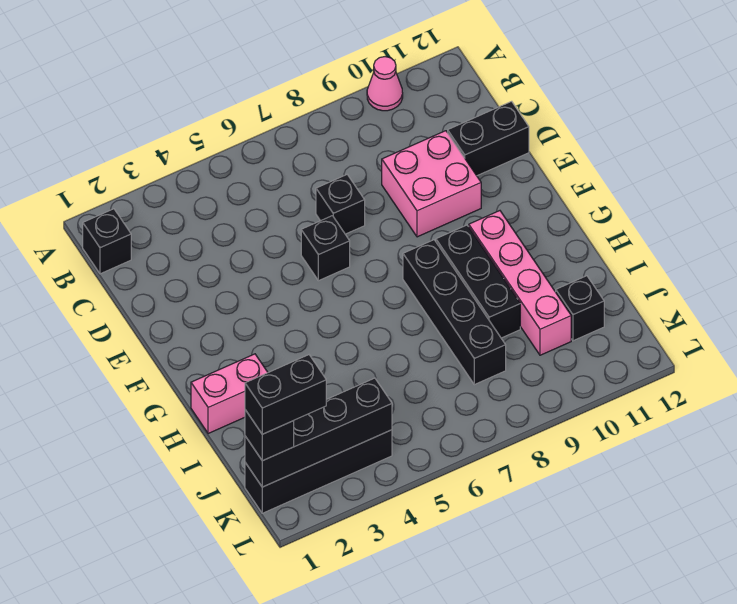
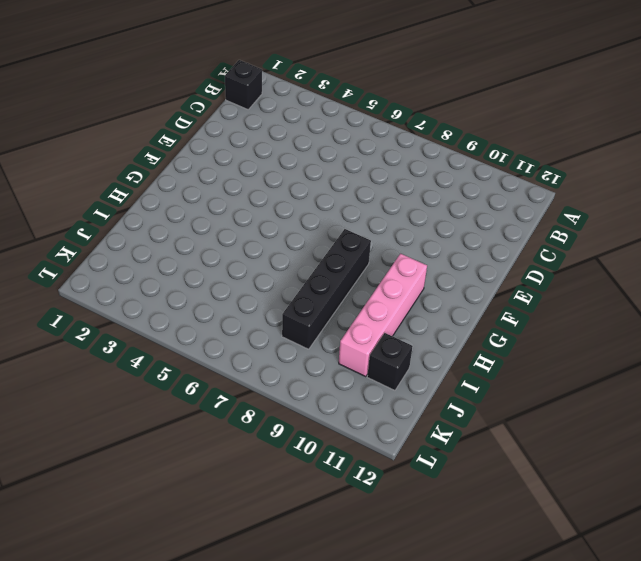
none -> pink 1x1 cone [367,57,403,111]
none -> black 1x1 brick [316,175,365,234]
none -> pink 2x2 brick [382,131,481,237]

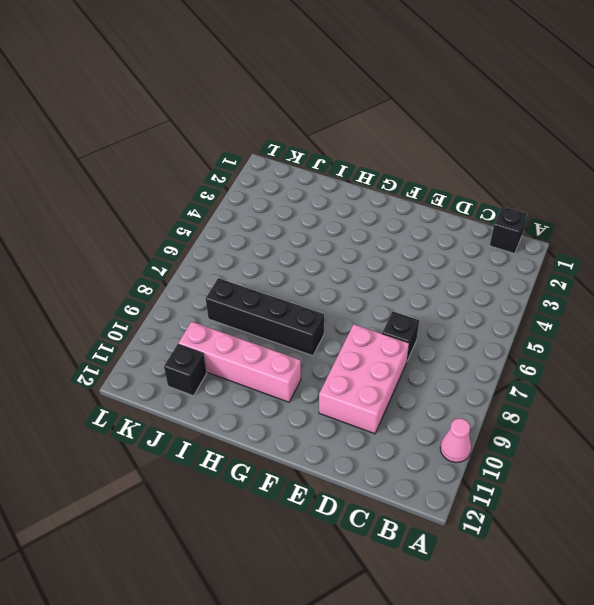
pink 2x3 brick [319,324,409,434] -> pink 2x2 brick [382,131,481,237]
none -> black 1x2 brick [448,101,529,176]
none -> black 1x1 brick [301,216,350,281]
none -> black 1x3 brick [436,225,520,338]

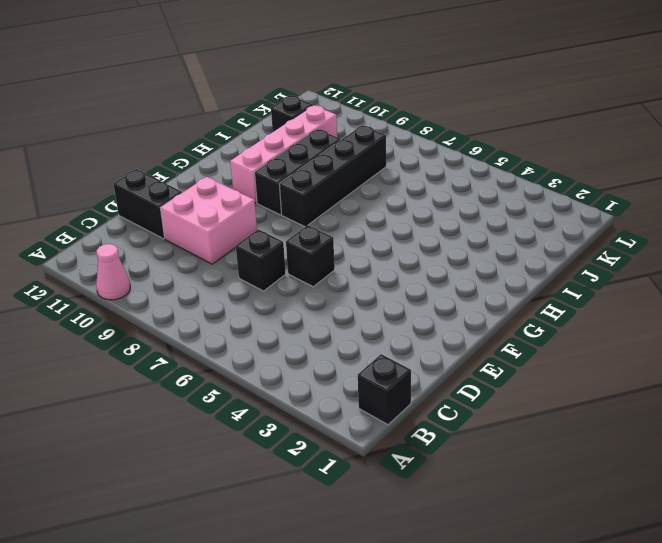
none -> pink 1x2 brick [191,354,268,434]
none -> black 1x4 brick [245,430,392,513]
none -> black 1x4 brick [245,378,392,487]

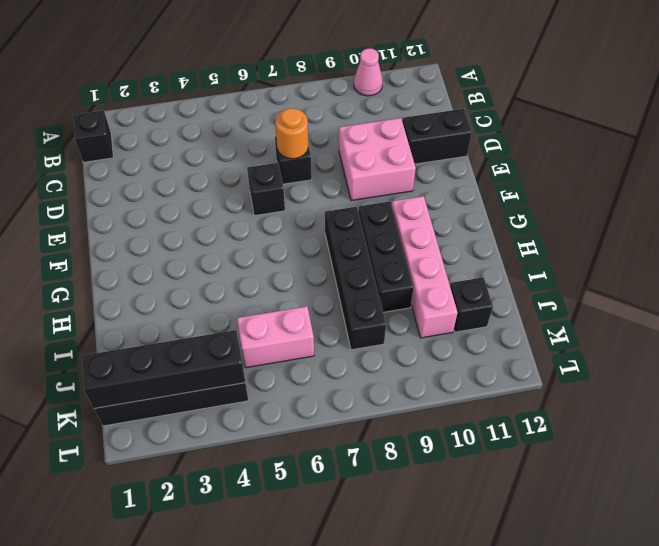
orange 1x1 round brick [275,108,308,159] -> none
pink 1x2 brick [237,306,314,368] -> pink 1x2 brick moved to [191,354,268,434]
none -> black 1x1 brick [245,410,294,461]
none -> black 1x2 brick [245,355,326,434]

